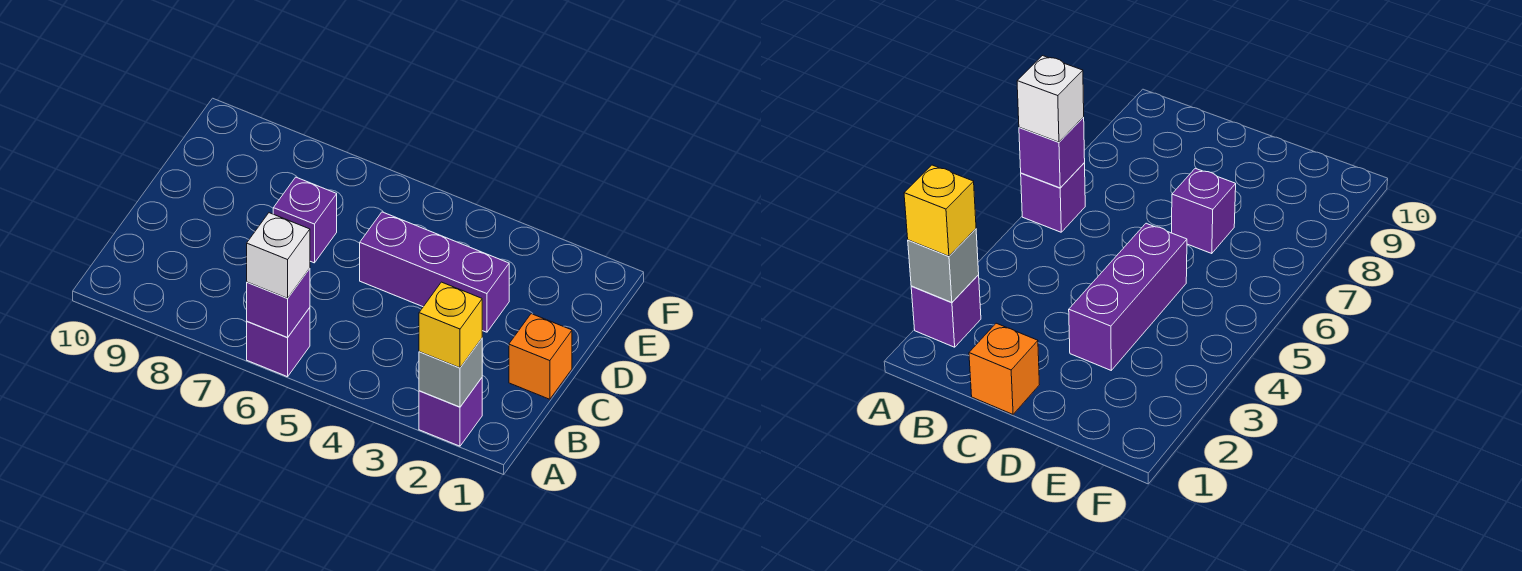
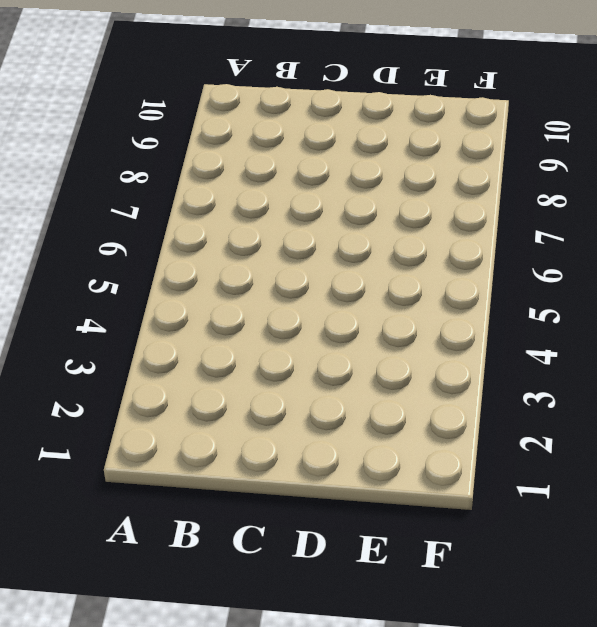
none -> purple 1x1 brick [419,378,482,446]
none -> purple 1x1 brick [247,308,310,377]

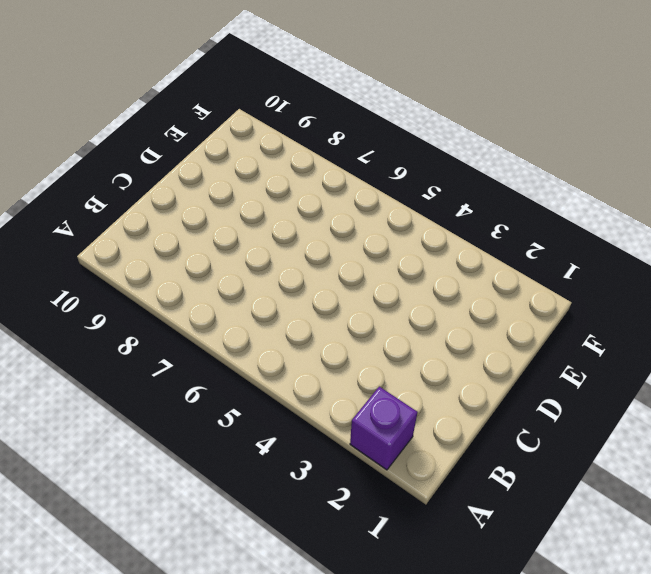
none -> purple 1x1 brick [247,308,310,377]
none -> orange 1x1 brick [509,314,572,399]

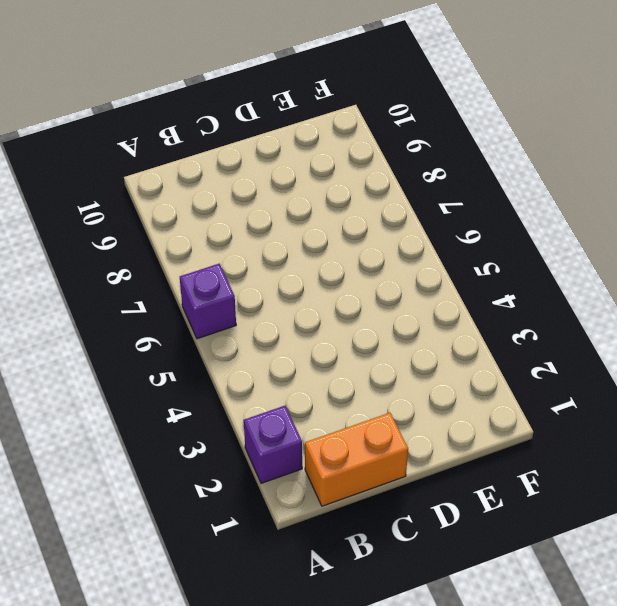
orange 1x2 brick [305,413,408,506] -> orange 1x1 brick [509,314,572,399]
none -> purple 1x3 brick [360,212,509,332]
none -> purple 1x1 brick [273,177,337,263]

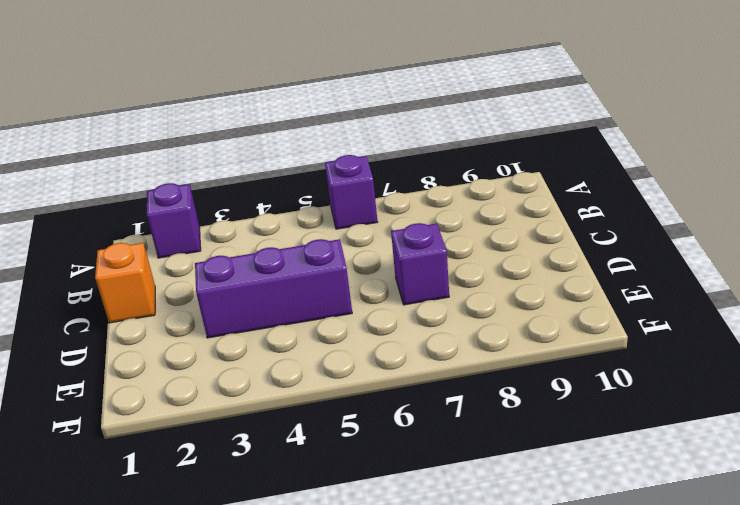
none -> grey 1x1 brick [419,339,482,407]
none -> purple 1x1 brick [247,269,310,337]

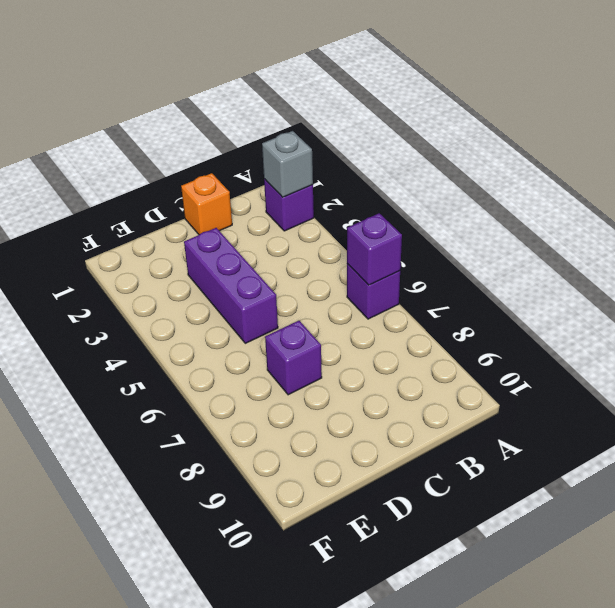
none -> yellow 1x1 brick [419,282,482,368]
none -> white 1x1 brick [247,213,310,298]

